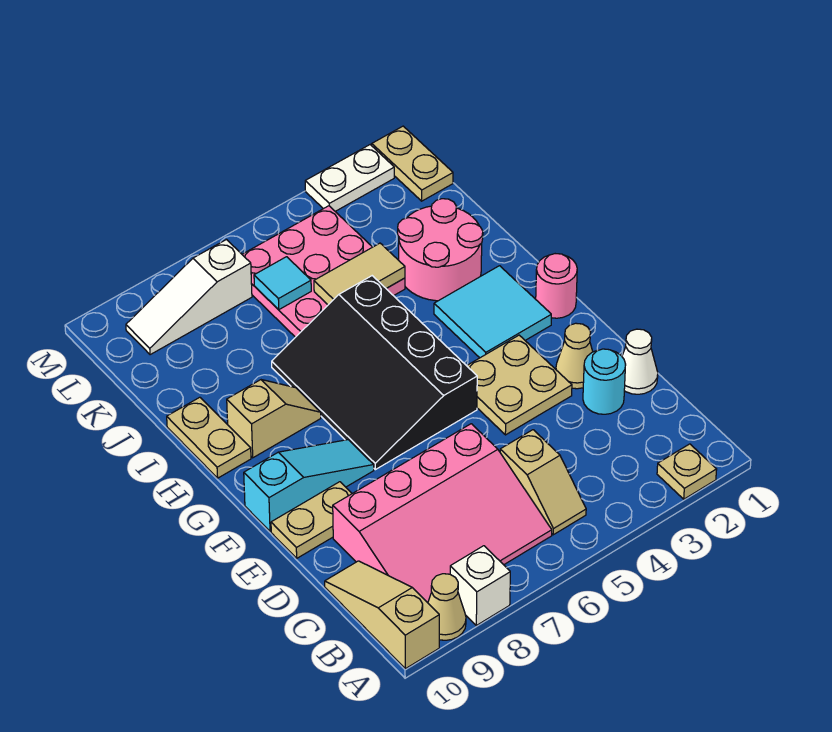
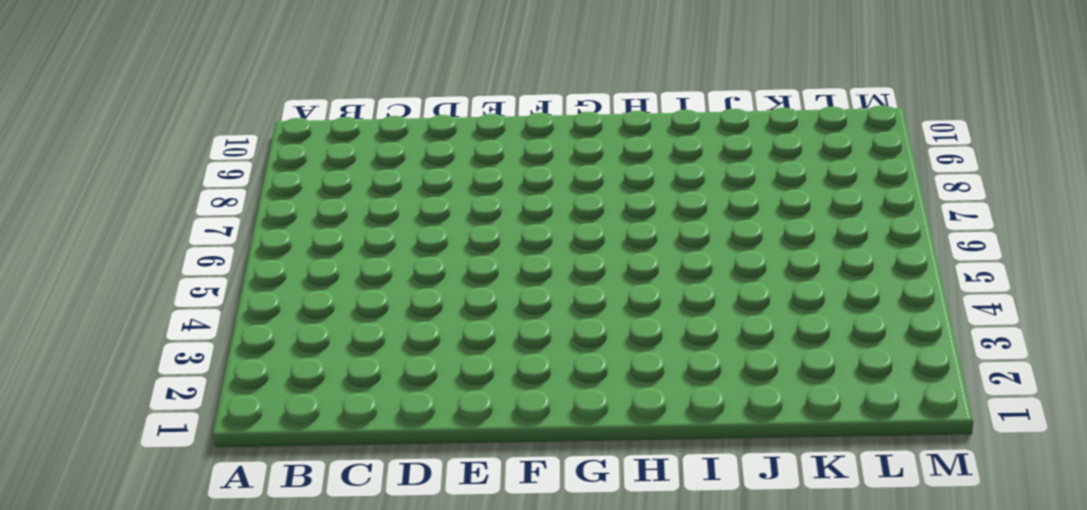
none -> tan 1x1 plate [657,444,717,499]
none -> white 1x1 brick [450,546,510,625]
none -> tan 1x1 cone [428,574,466,640]

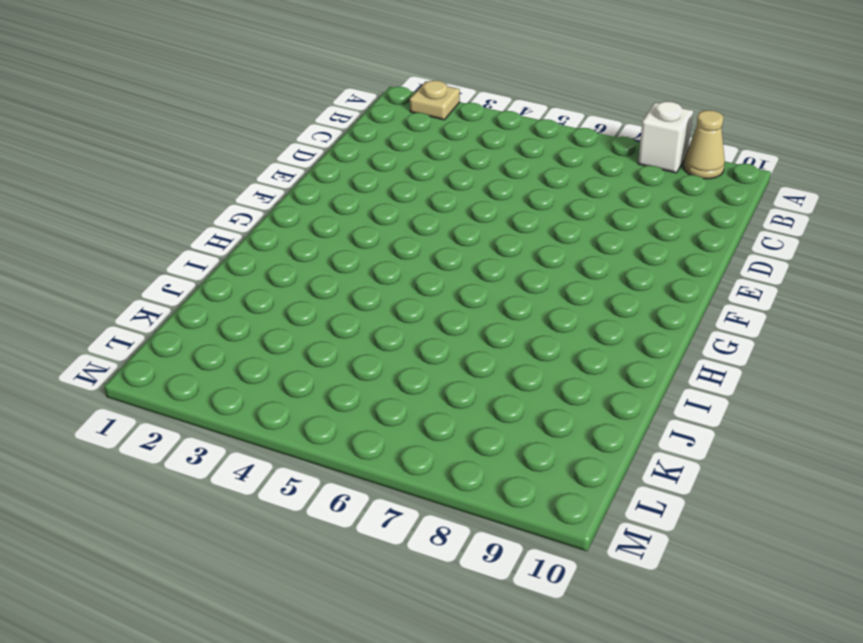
none -> tan 1x3 slope [325,561,439,669]
none -> tan 1x2 slope [500,430,586,535]
none -> pink 3x4 slope [333,424,552,603]

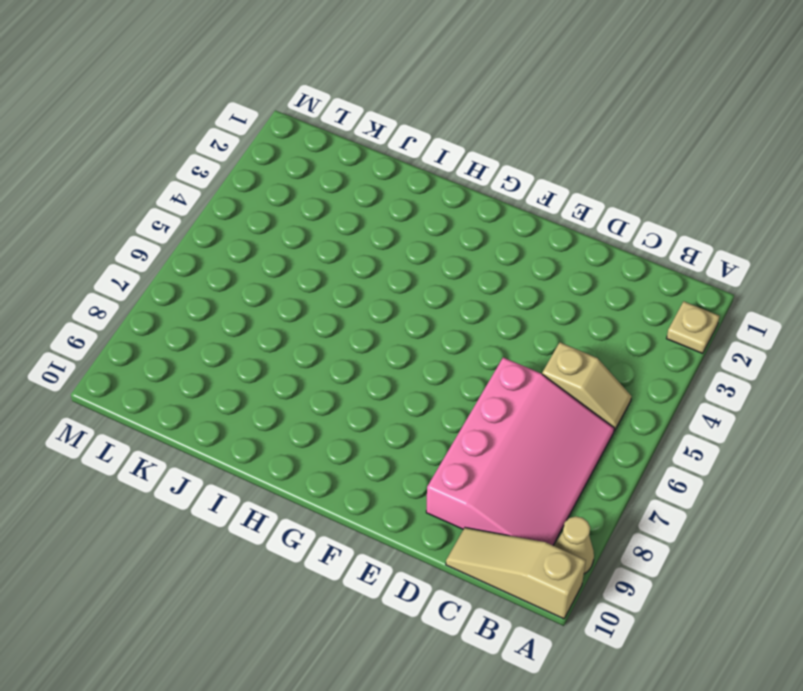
none -> white 1x1 brick [450,546,510,625]
none -> white 1x1 cone [622,329,658,394]
none -> cyan 1x1 round brick [583,349,626,414]

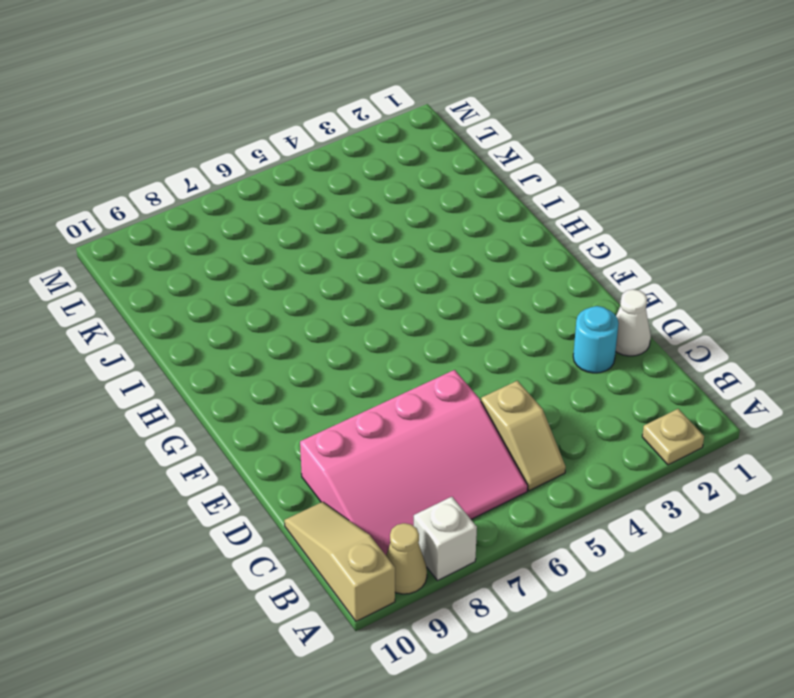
none -> tan 1x1 cone [556,323,593,389]
none -> tan 2x2 plate [467,335,572,435]
none -> tan 1x2 plate [271,482,352,558]

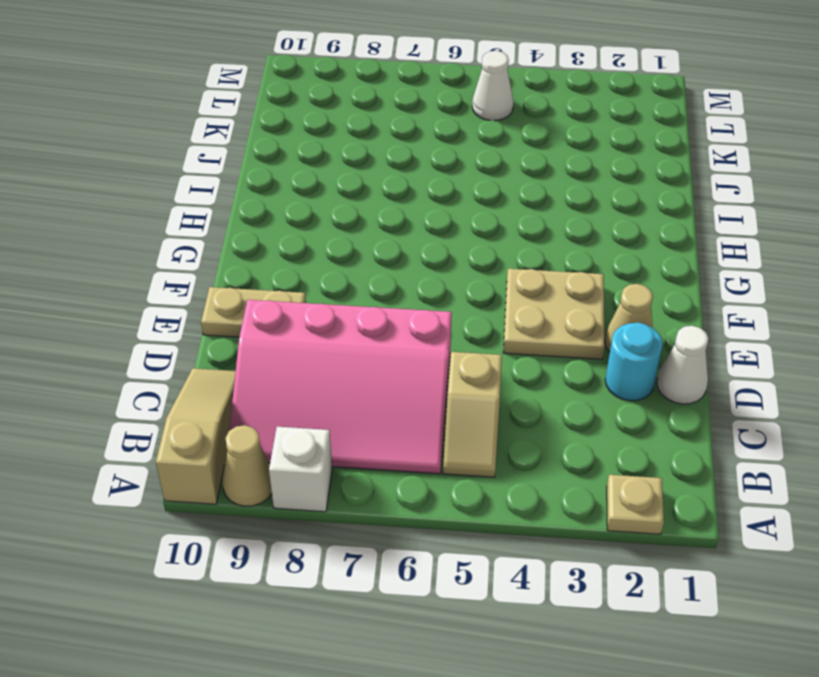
white 1x1 cone [472,51,514,121] -> pink 3x3 plate [242,206,405,337]
none -> black 3x4 slope [272,276,477,470]
none -> cyan 1x3 slope [244,440,374,531]
none -> pink 1x1 round brick [536,254,577,318]

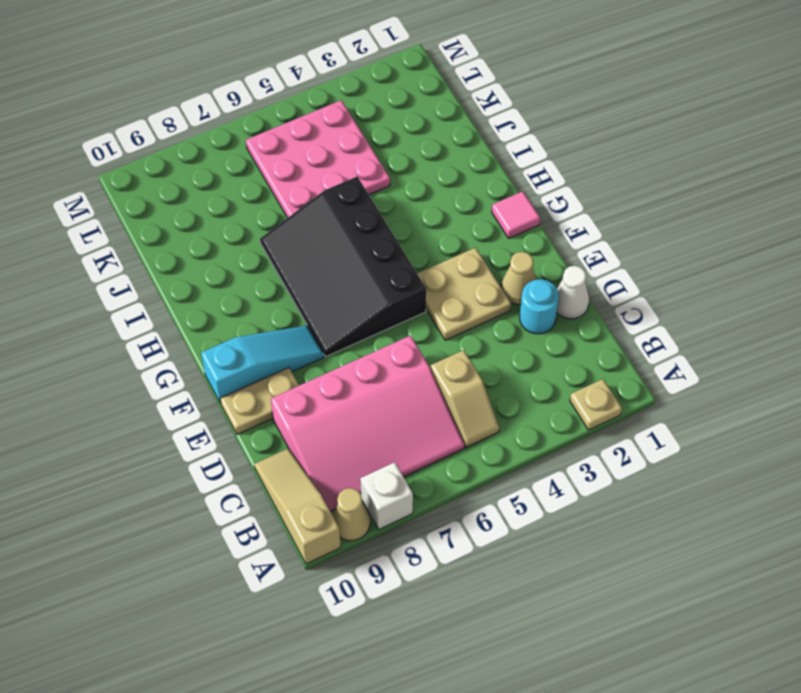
pink 1x1 tile [492,191,540,238] -> pink 1x1 round brick [536,254,577,318]
none -> cyan 2x2 tile [434,266,551,358]
none -> tan 1x2 slope [227,380,321,458]
none -> tan 1x2 plate [167,397,251,478]

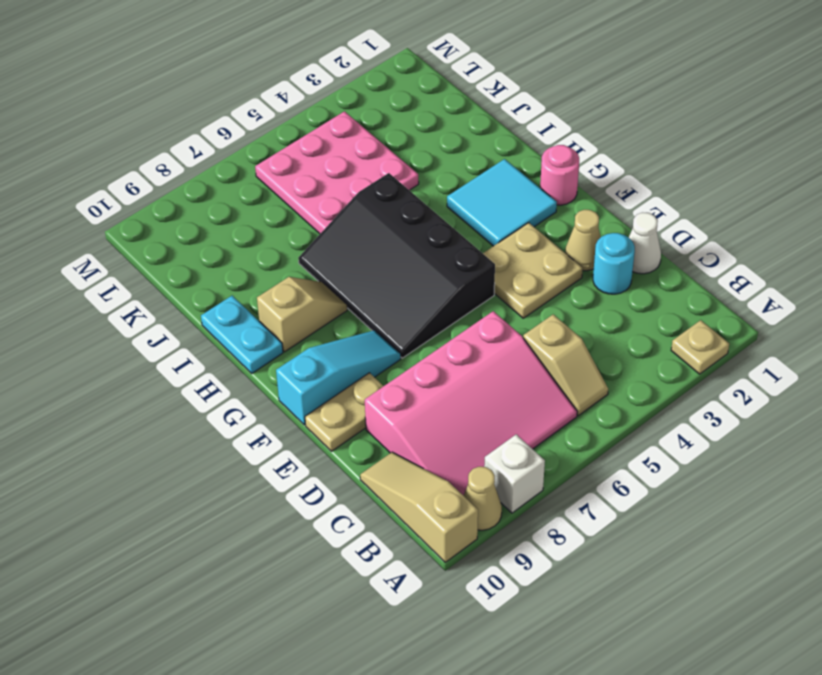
cyan 1x2 plate [201,296,283,373] -> tan 1x2 plate [167,397,251,478]
none -> pink 2x2 round brick [398,199,483,301]
none -> tan 1x2 plate [372,126,453,201]
none -> white 1x3 slope [126,240,252,355]

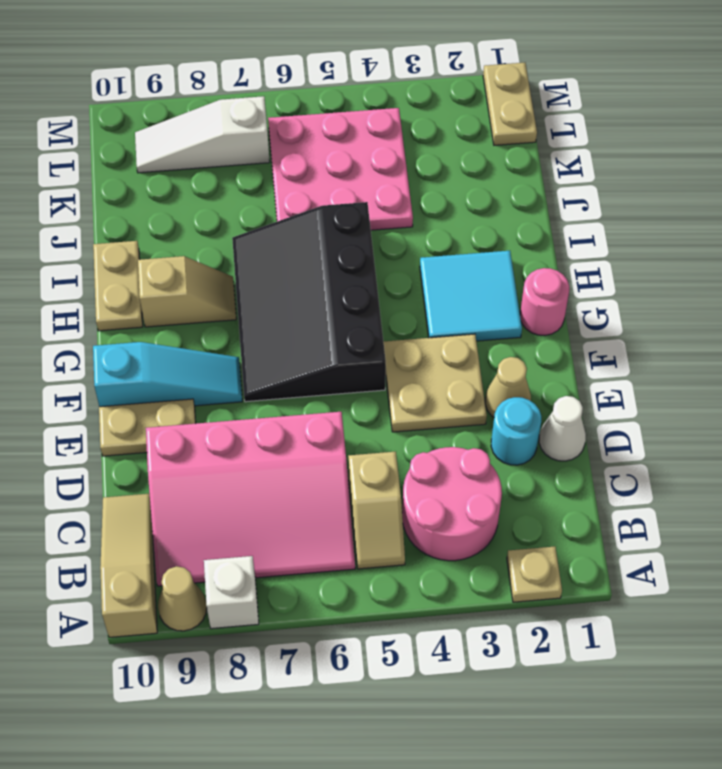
pink 2x2 round brick [402,447,502,561] -> pink 2x2 round brick moved to [398,199,483,301]
none -> white 1x2 plate [305,145,394,211]
none -> tan 1x2 tile [314,243,405,305]
none -> cyan 1x1 tile [254,257,311,310]

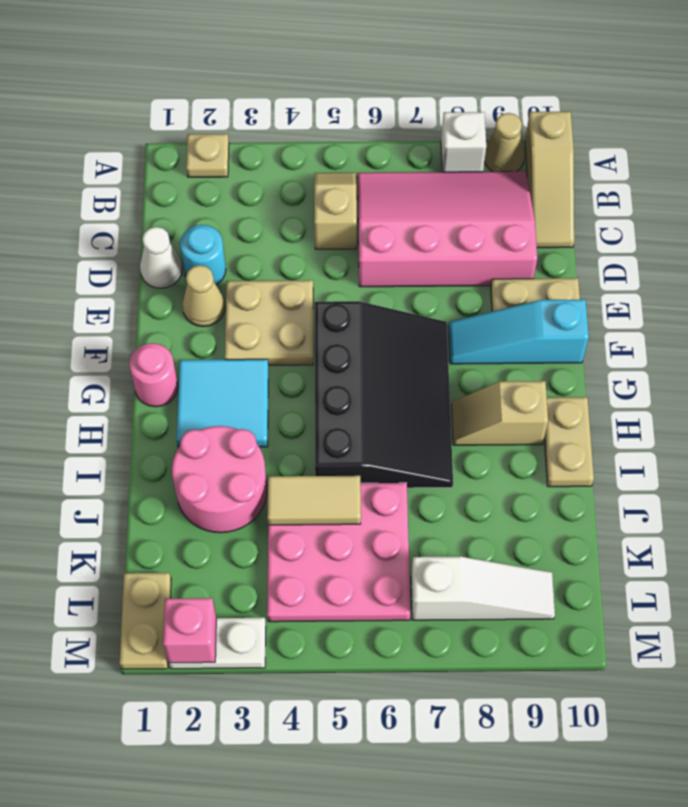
pink 1x1 brick [163,598,216,663] -> none
none -> cyan 1x1 tile [254,257,311,310]

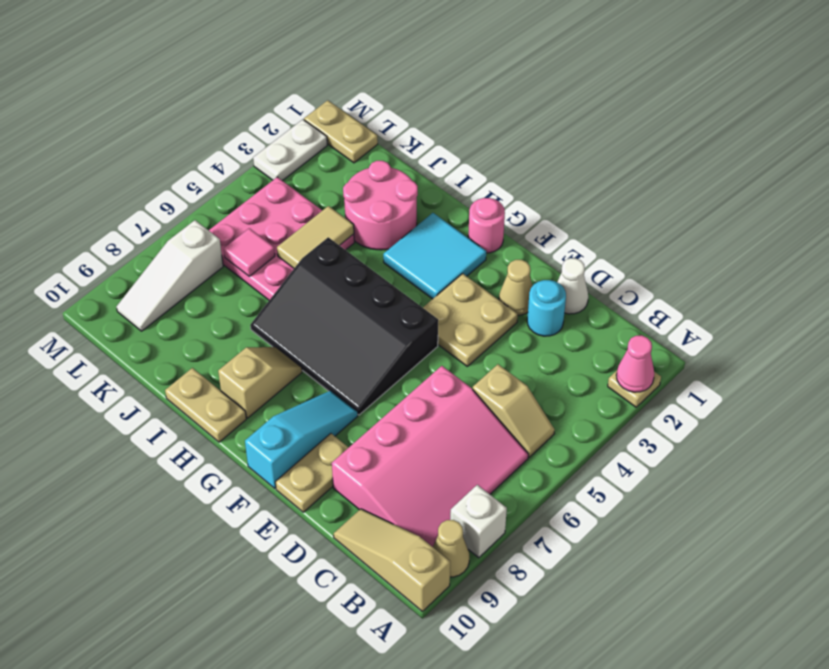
pink 1x1 cone [616,335,654,392] -> none
pink 1x1 tile [224,228,275,276] -> cyan 1x1 tile [254,257,311,310]

